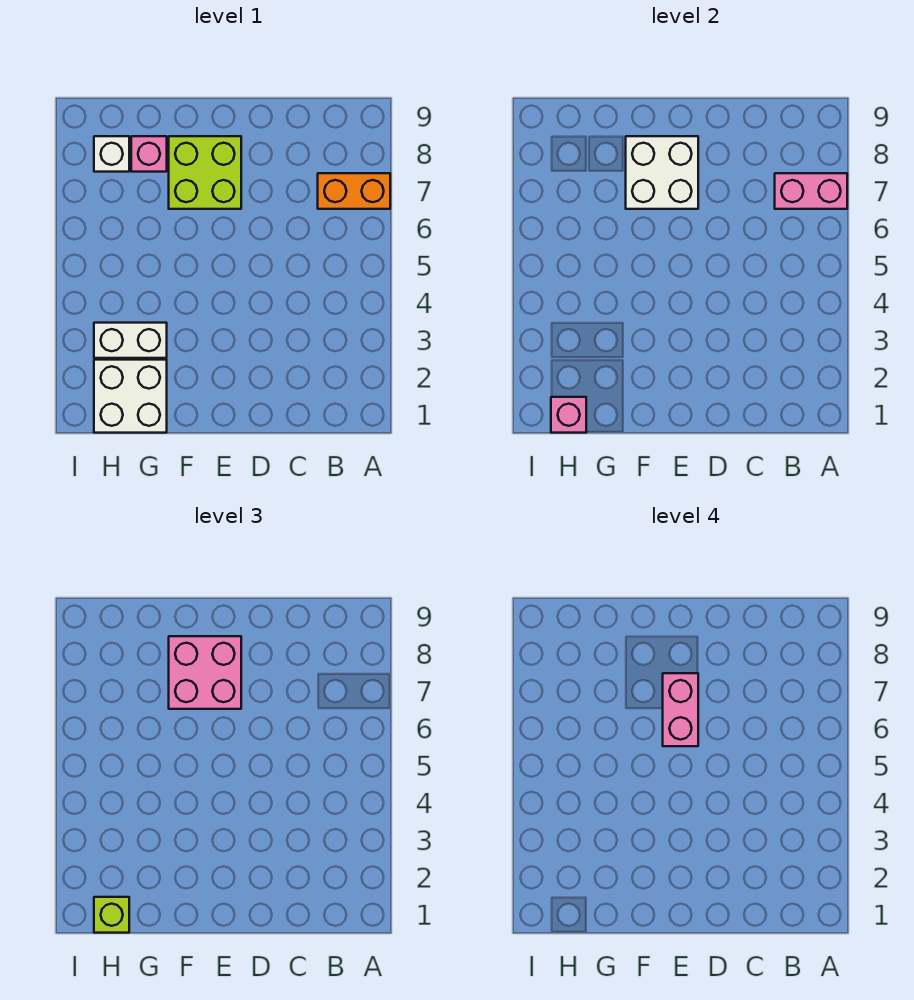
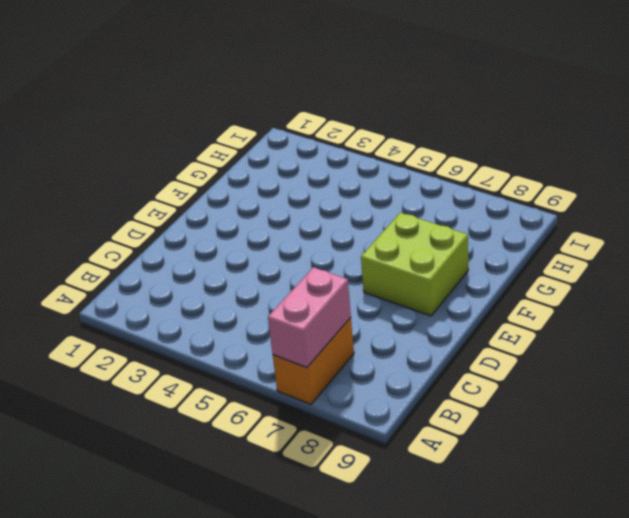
none -> white 2x2 brick [94,360,167,433]
none -> white 1x2 brick [94,323,167,358]
none -> pink 1x1 brick [131,136,167,172]

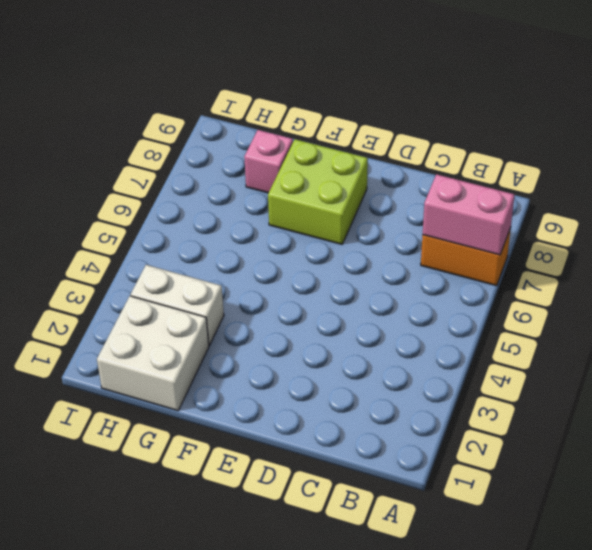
none -> white 1x1 brick [94,136,129,172]
none -> white 2x2 brick [626,136,698,209]
none -> pink 1x1 brick [551,397,586,433]

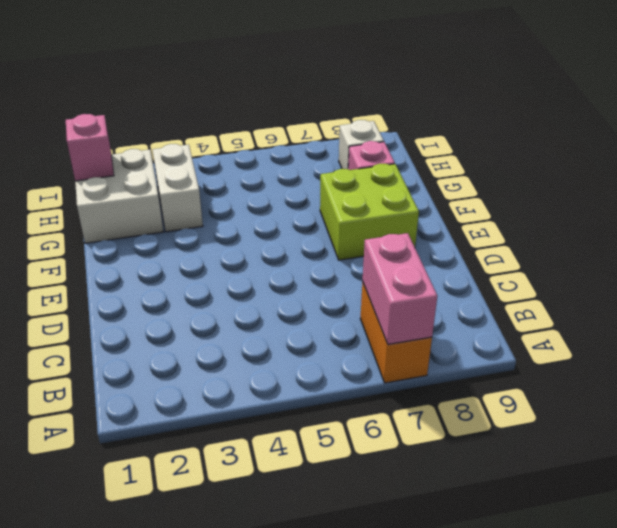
none -> white 2x2 brick [626,136,698,209]
none -> pink 2x2 brick [169,636,241,709]
none -> lime 1x1 brick [94,897,129,933]

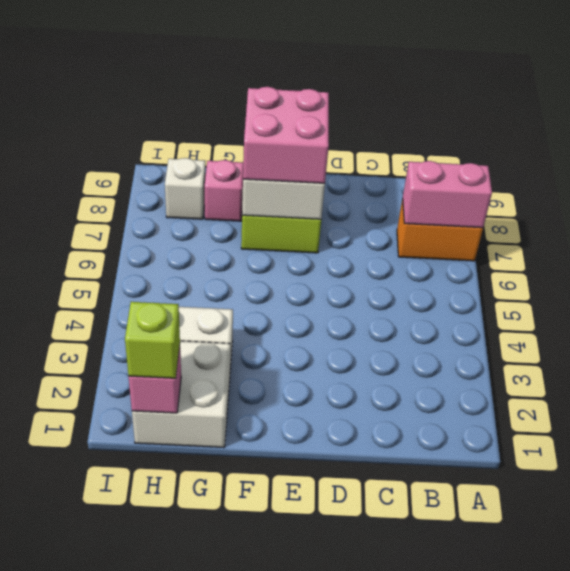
none -> pink 1x2 brick [663,673,698,746]

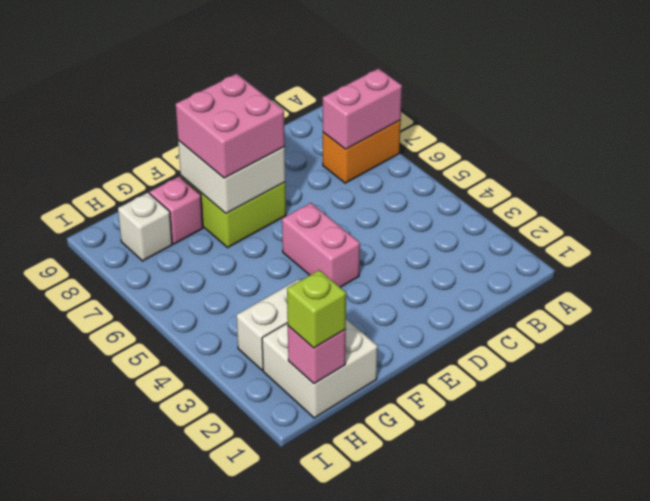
pink 1x2 brick [282,203,360,287] -> pink 1x2 brick moved to [663,673,698,746]

